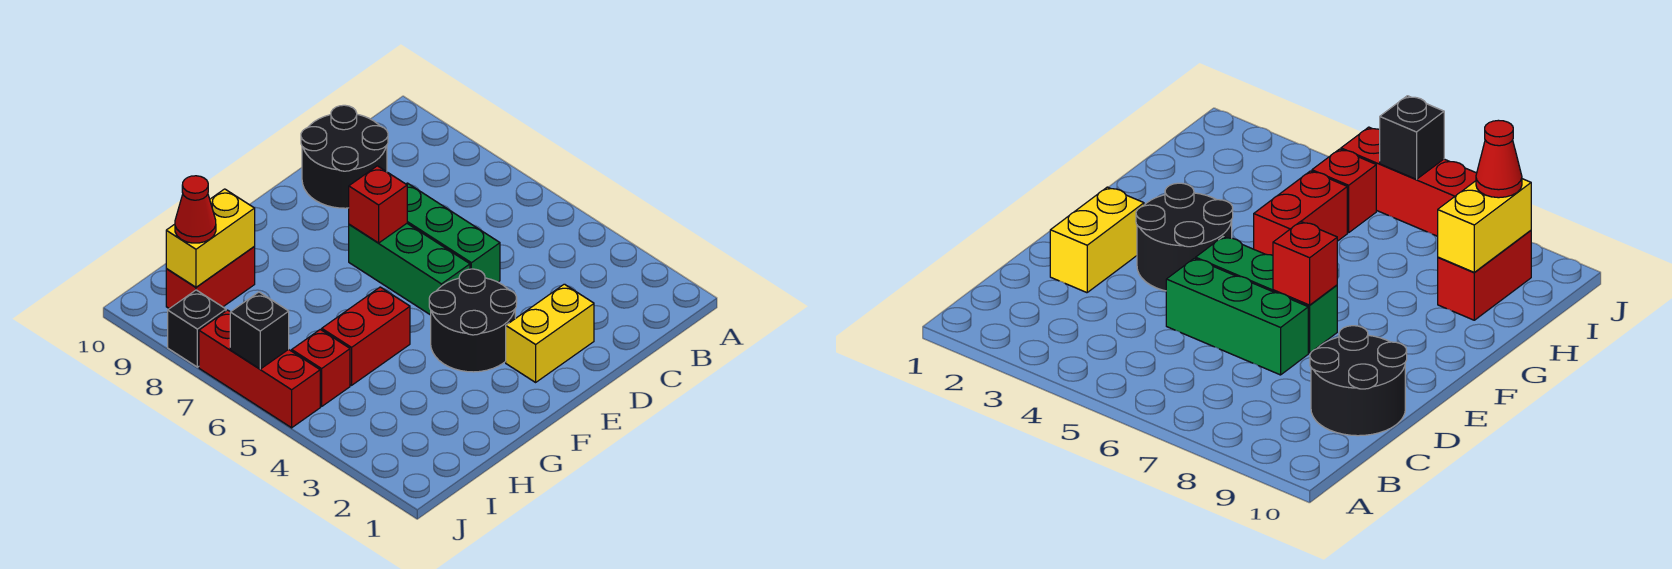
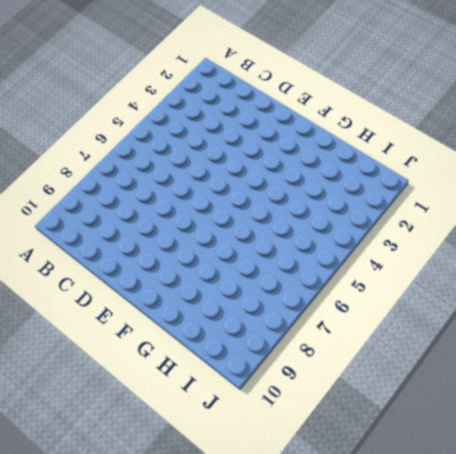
none -> black 2x2 round brick [301,105,388,208]
none -> yellow 1x2 brick [506,284,594,382]
none -> green 1x3 brick [406,183,500,282]

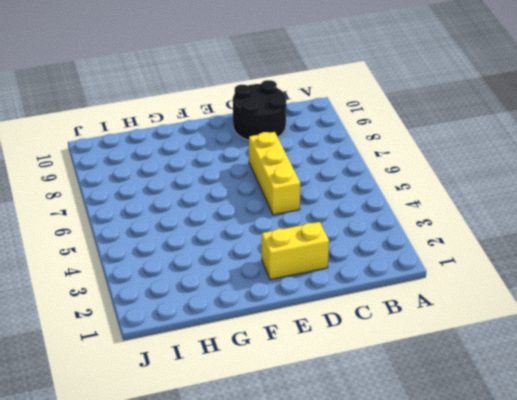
yellow 1x3 brick [249,132,300,215] -> green 1x3 brick [406,183,500,282]
none -> black 2x2 round brick [429,269,517,372]
none -> green 1x3 brick [349,224,470,315]
none -> red 1x2 brick [322,287,410,385]

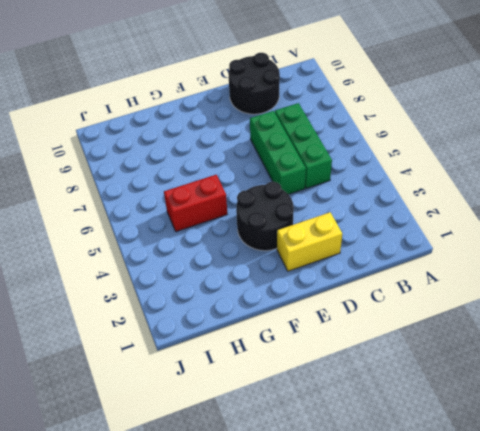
green 1x3 brick [275,103,332,188] -> green 1x3 brick moved to [349,224,470,315]
none -> red 1x2 brick [166,247,255,309]
none -> red 1x1 brick [292,329,350,407]
none -> red 1x3 brick [199,310,320,428]

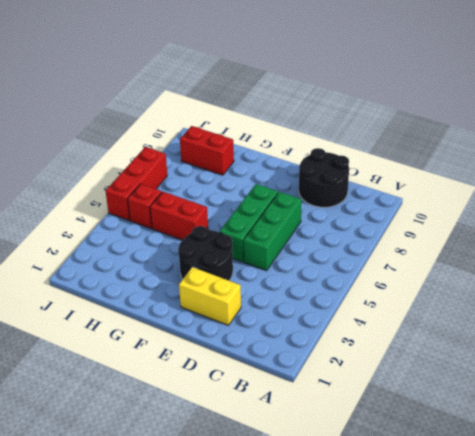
none -> black 1x1 brick [168,290,226,367]
none -> red 1x1 brick [349,166,407,243]
none -> yellow 1x2 brick [166,189,255,287]

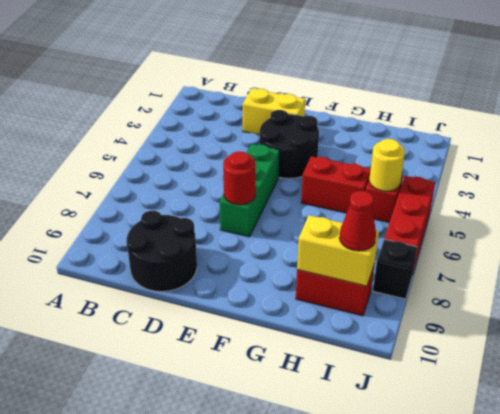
red 1x1 round brick [223,151,256,205] -> red 1x1 brick [349,166,407,243]
yellow 1x1 round brick [369,139,405,191] -> none
none -> green 1x3 brick [406,183,500,282]
none -> black 1x1 brick [230,292,289,369]

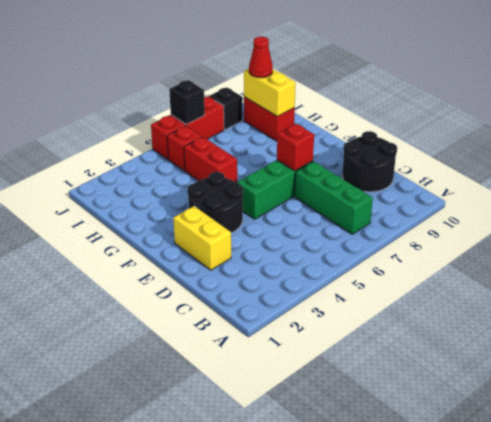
green 1x3 brick [295,162,373,234] -> green 1x3 brick turned to [406,183,500,282]

